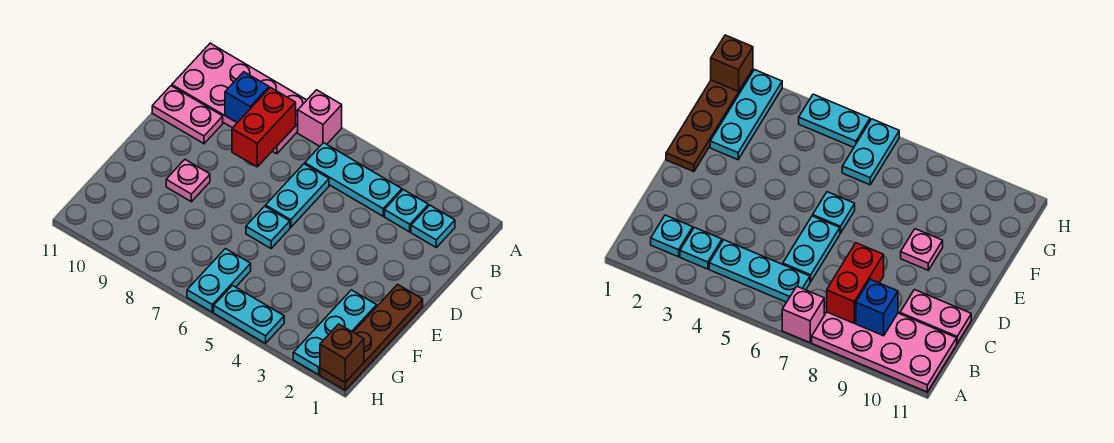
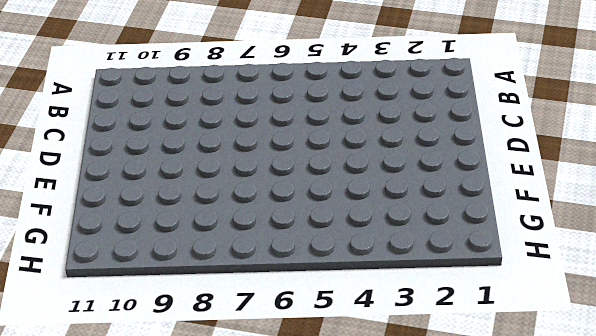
none -> pink 1x1 brick [298,90,342,146]
none -> pink 2x4 plate [172,43,306,154]
none -> cyan 1x1 plate [411,205,455,247]

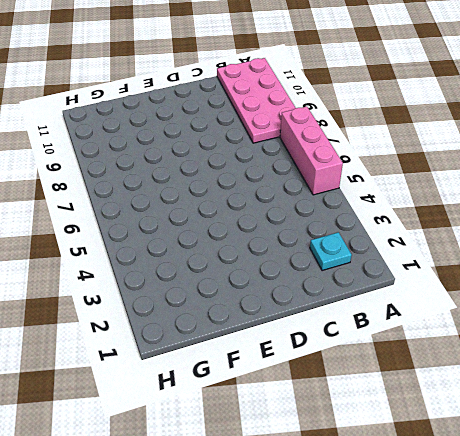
pink 1x3 brick [280,107,343,195] -> pink 1x1 brick [298,90,342,146]
none -> cyan 1x1 plate [385,190,428,232]
none -> cyan 1x3 plate [305,143,402,216]
none -> cyan 1x2 plate [266,164,329,227]

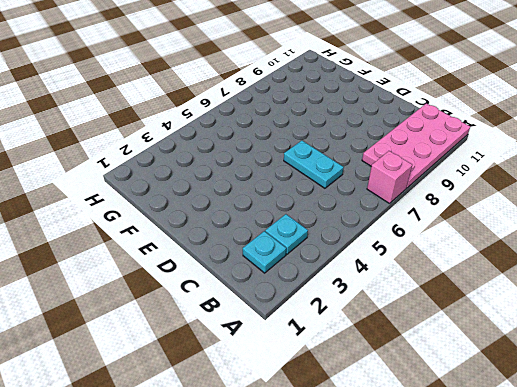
none -> cyan 1x3 plate [305,143,402,216]
none -> pink 1x2 plate [152,86,223,144]
none -> brown 1x4 plate [320,284,423,390]

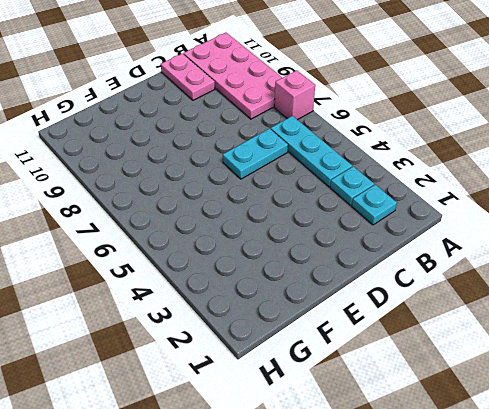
none -> brown 1x4 plate [320,284,423,390]
none -> cyan 1x1 plate [246,206,290,248]
none -> pink 1x1 plate [166,160,210,202]

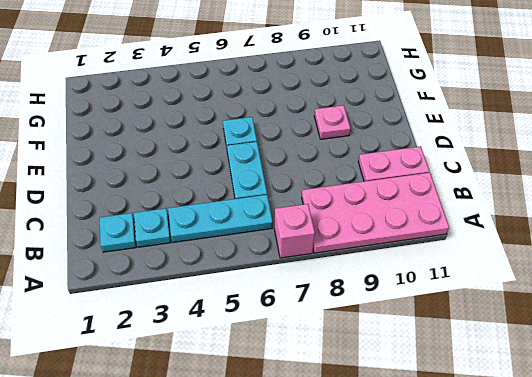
none -> brown 1x4 plate [320,284,423,390]
none -> cyan 1x3 plate [293,290,377,375]
none -> cyan 1x2 plate [187,249,251,312]

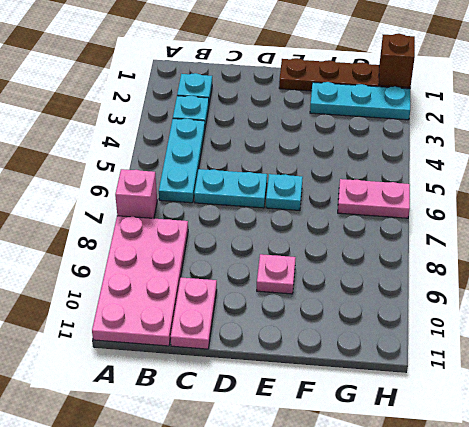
pink 1x2 plate [338,179,410,218] -> cyan 1x2 plate [187,249,251,312]
none -> cyan 1x2 plate [214,285,284,343]
none -> red 1x2 brick [232,87,296,167]
none -> blue 1x1 brick [225,72,269,123]

